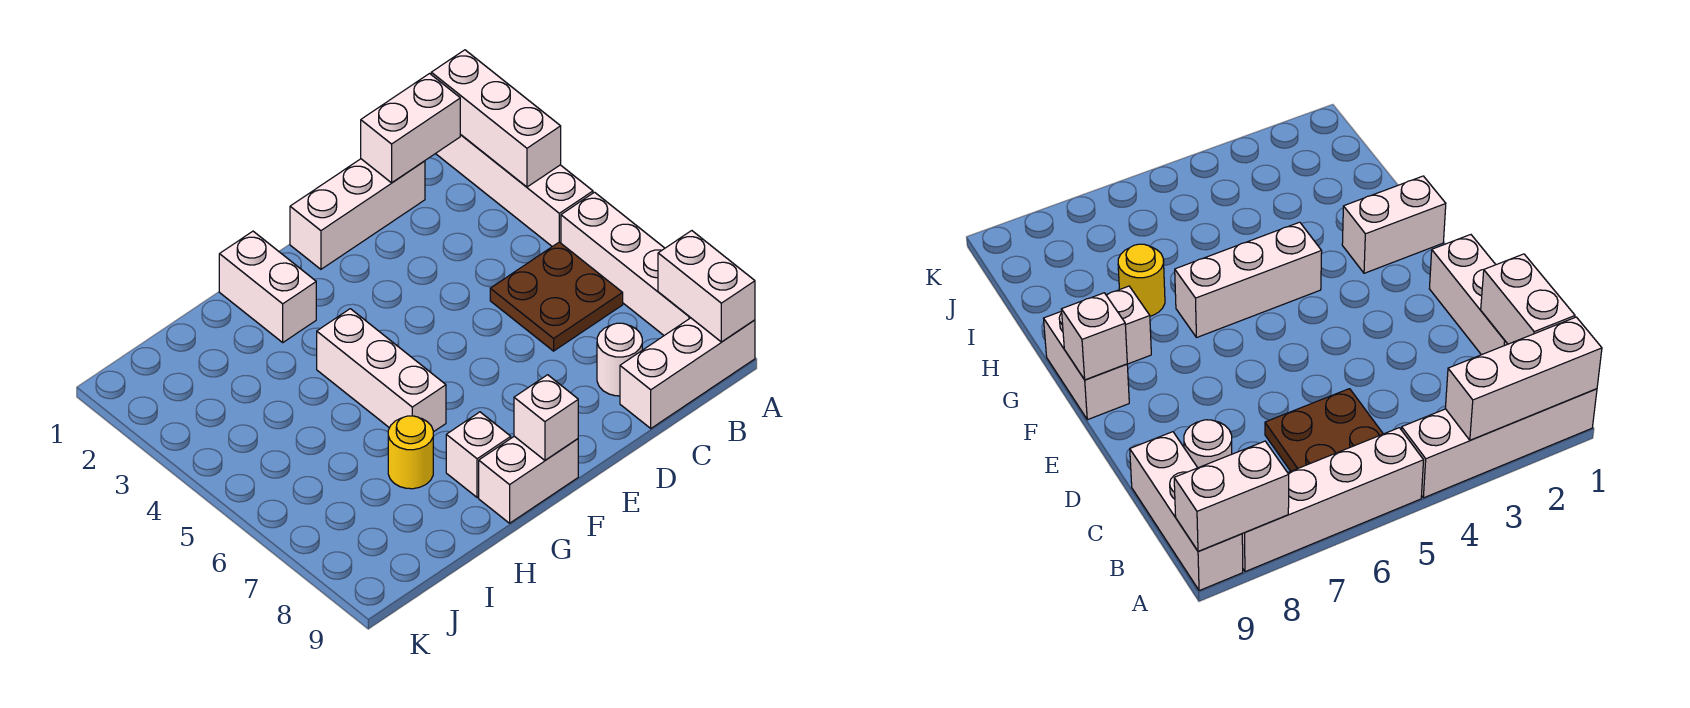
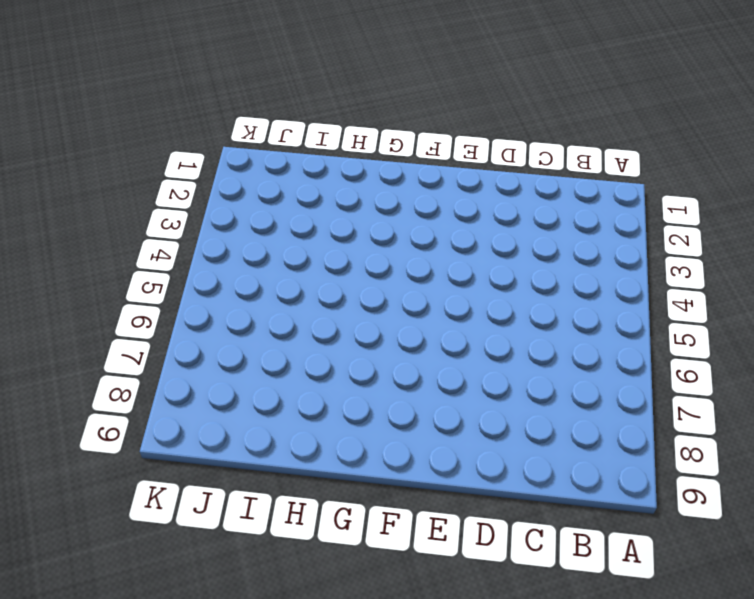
none -> white 1x4 brick [436,135,593,247]
none -> white 1x4 brick [561,192,690,335]
none -> white 1x3 brick [620,318,755,428]

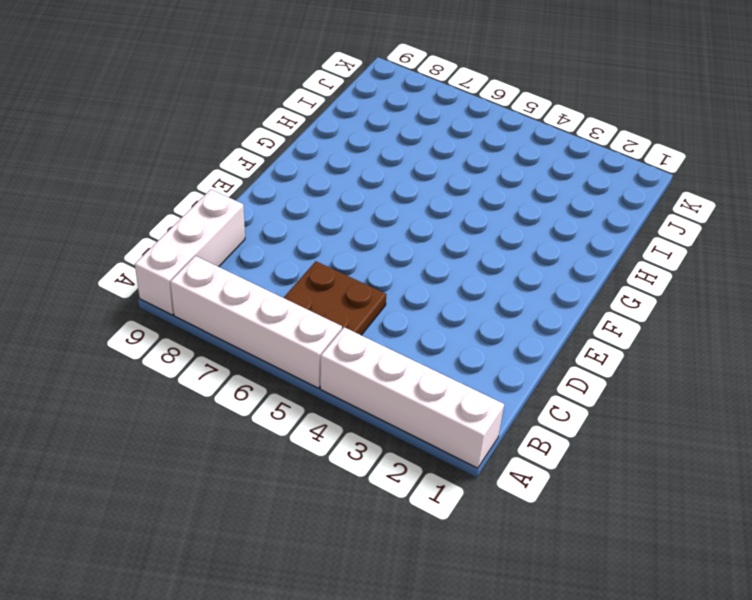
none -> white 1x3 brick [290,159,425,269]
none -> white 1x1 round brick [597,323,642,396]
none -> white 1x2 brick [479,436,578,523]

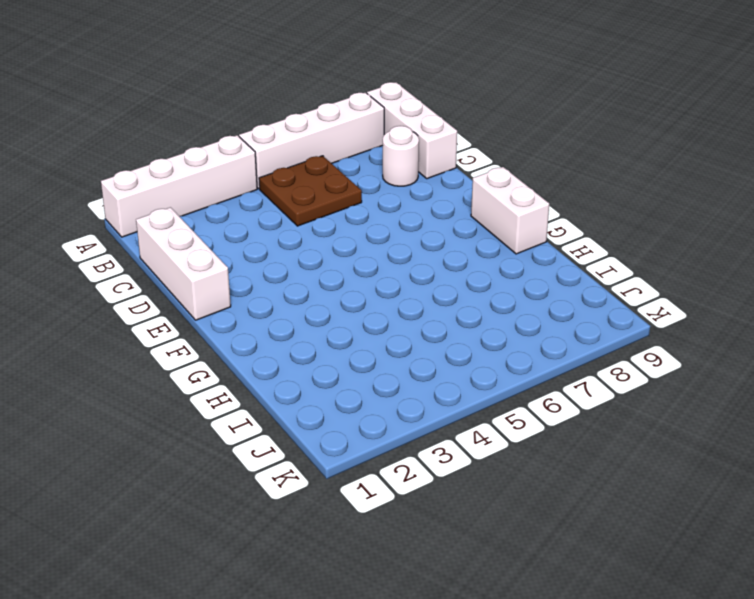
none -> white 1x2 brick [219,231,316,342]
none -> white 1x3 brick [317,309,446,432]
none -> white 1x1 brick [446,412,511,498]

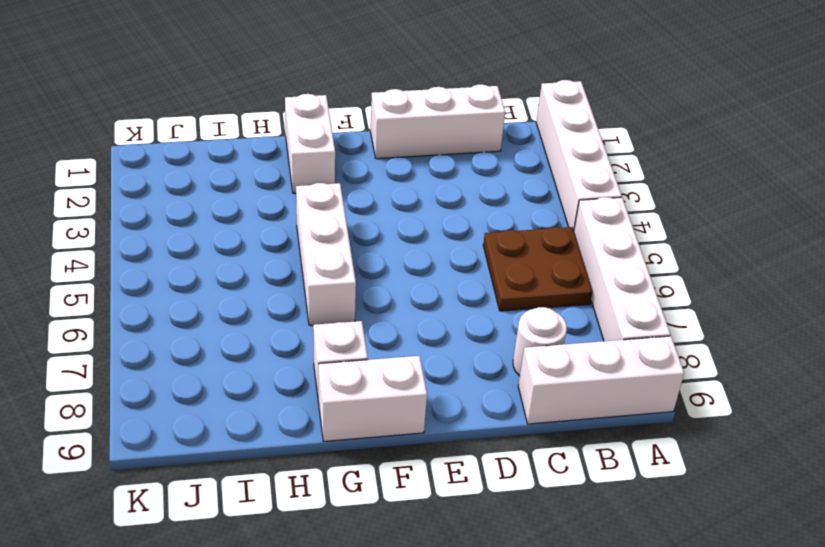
none -> yellow 1x1 round brick [388,416,433,489]
none -> white 1x3 brick [431,50,561,187]
none -> white 1x2 brick [658,231,755,342]

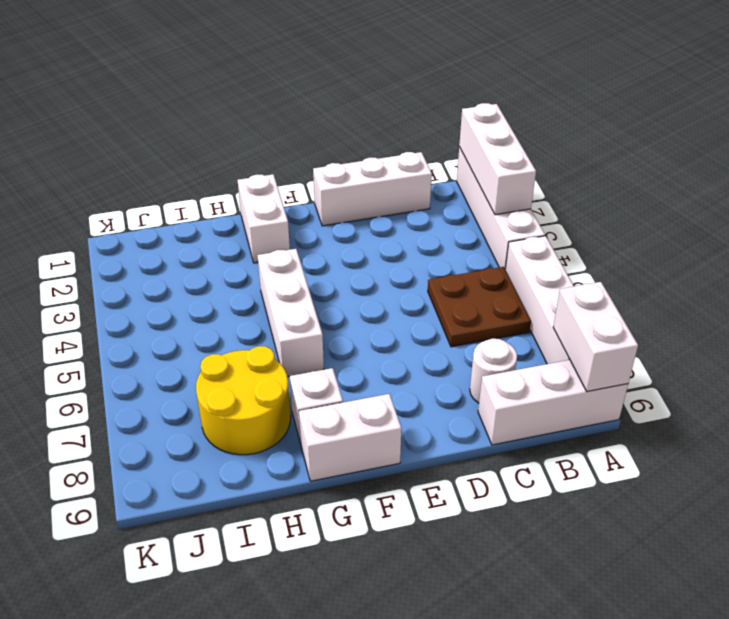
yellow 2x2 round brick [196,346,291,455] -> yellow 1x1 round brick [388,416,433,489]
none -> white 1x2 brick [361,74,460,183]
none -> white 1x1 brick [514,375,578,460]

